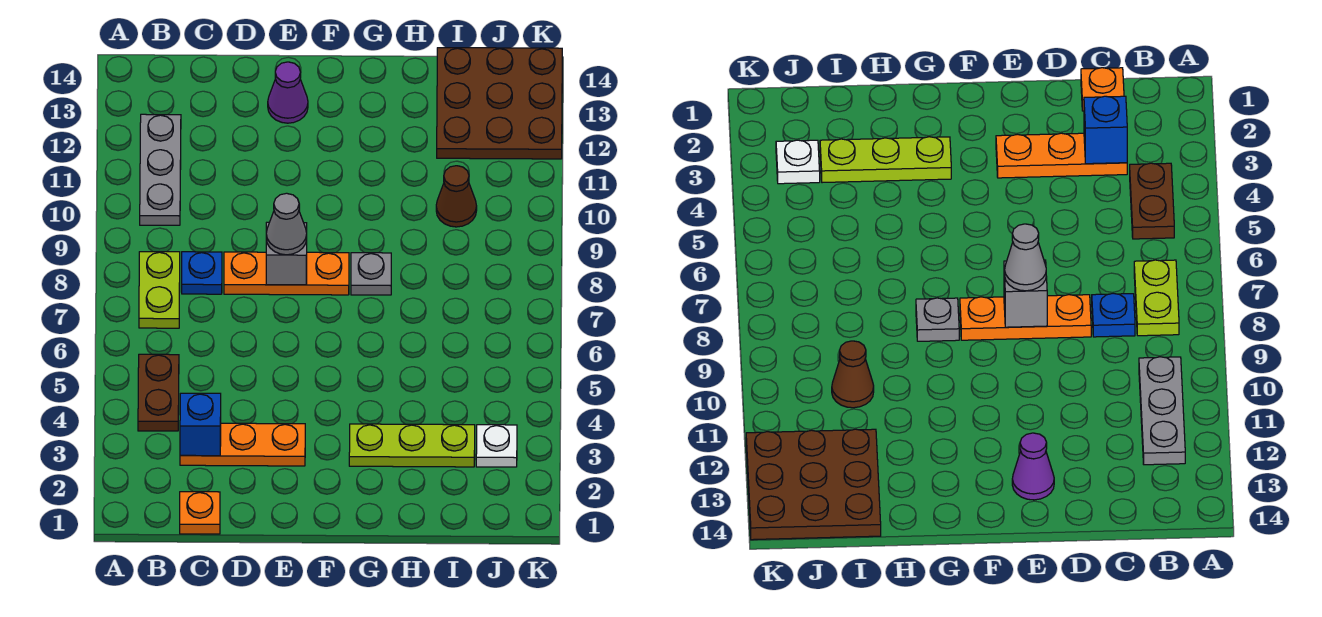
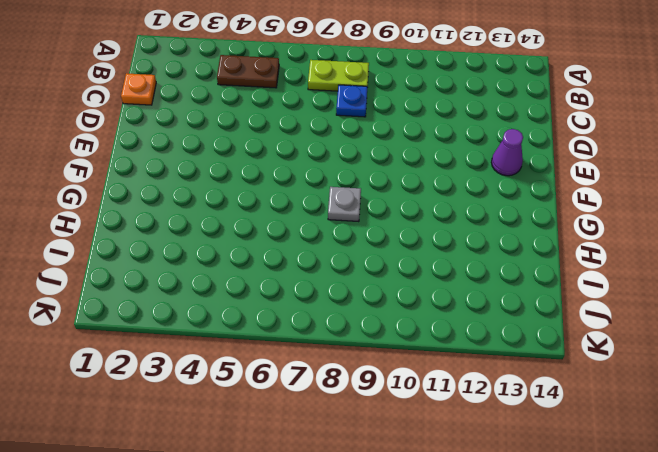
none -> grey 1x3 plate [140,114,181,225]
none -> orange 1x3 plate [180,423,305,466]
none -> orange 1x3 plate [224,252,349,295]

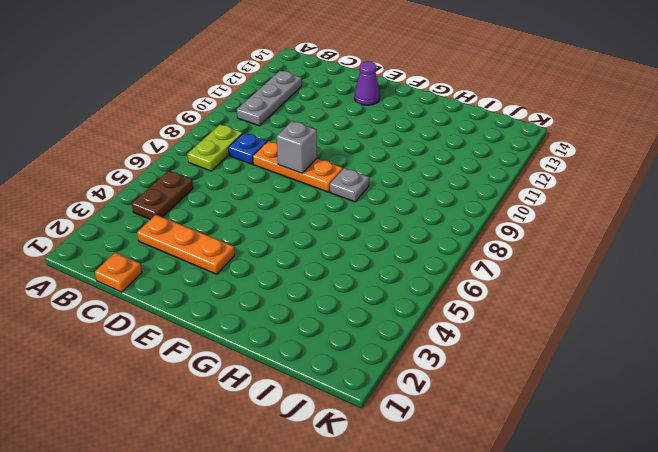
none -> lime 1x3 plate [349,424,475,467]
none -> brown 1x1 cone [436,166,477,227]
none -> brown 3x3 plate [437,48,562,159]

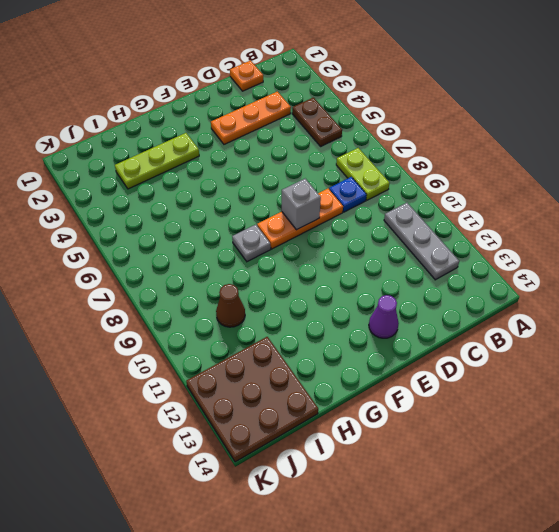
none -> white 1x1 plate [476,425,517,467]
none -> blue 1x1 brick [180,393,221,456]
none -> grey 1x1 cone [266,193,307,255]

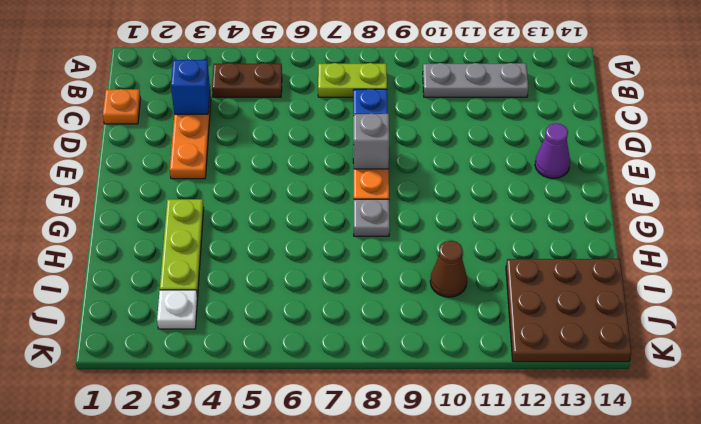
none -> grey 1x1 cone [266,193,307,255]

